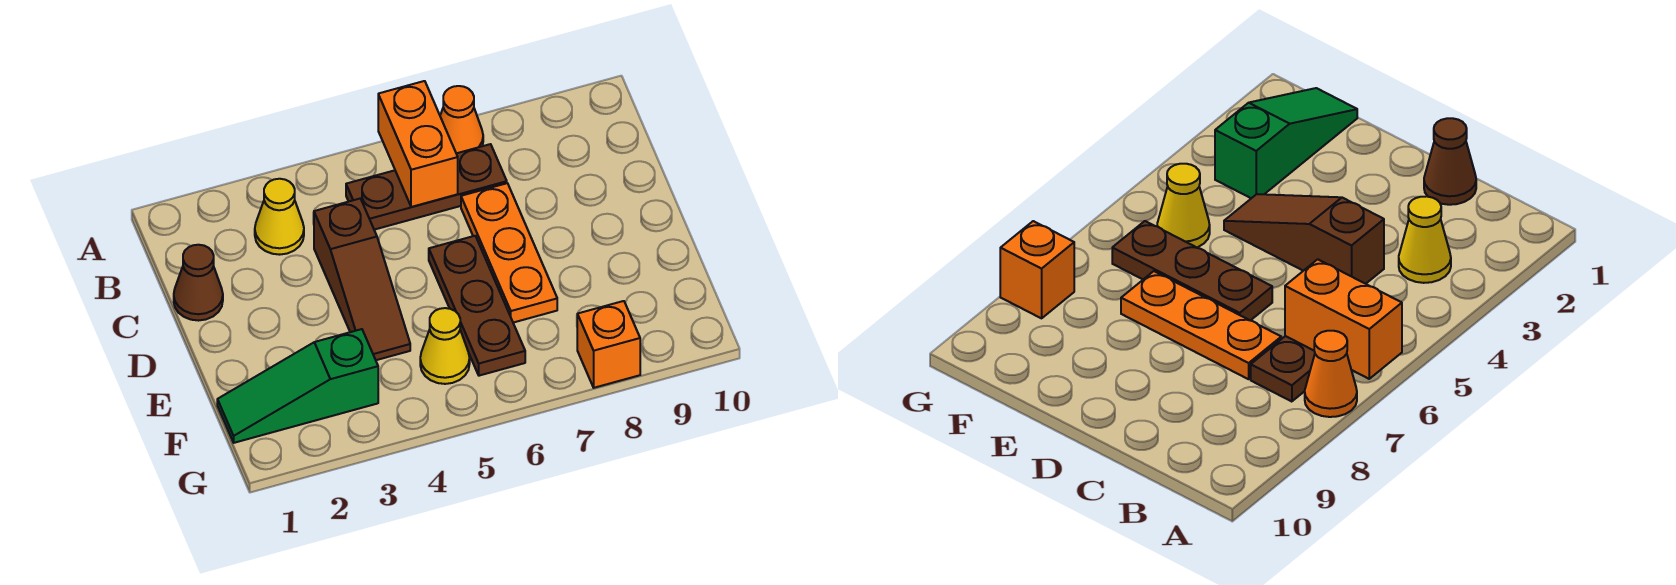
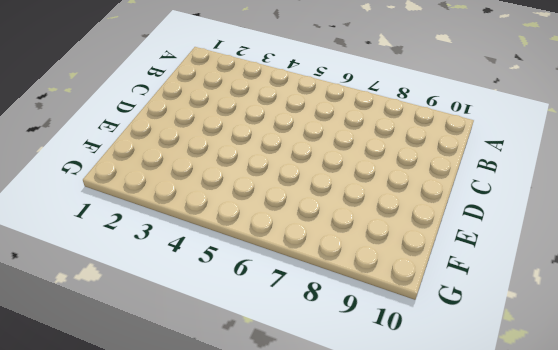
none -> orange 1x1 cone [440,86,483,153]
none -> yellow 1x1 cone [255,179,304,255]

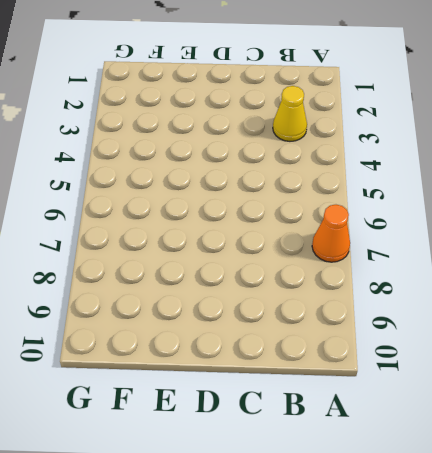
none -> brown 1x3 plate [346,144,507,230]
none -> brown 1x1 cone [174,245,223,321]

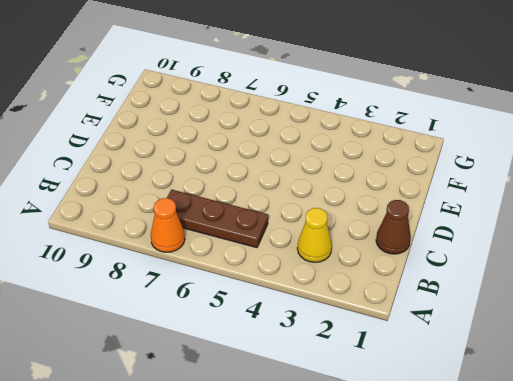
none -> brown 1x3 slope [314,199,410,360]
none -> orange 1x3 plate [461,183,557,323]

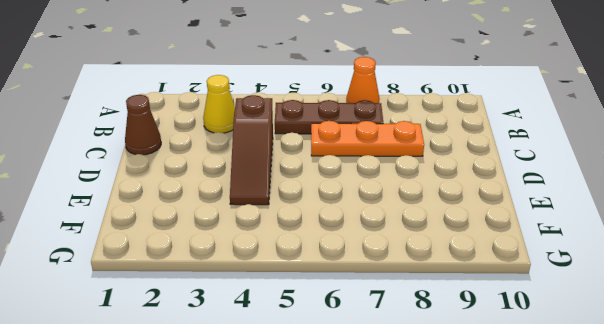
orange 1x3 plate [311,121,424,156] -> orange 1x3 plate turned to [461,183,557,323]
none -> brown 1x3 plate [429,236,525,376]
none -> green 1x3 slope [217,329,378,443]

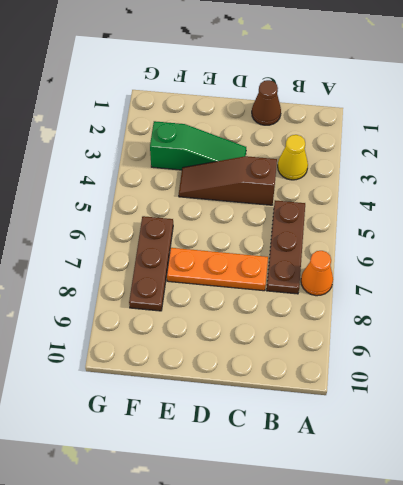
green 1x3 slope [150,121,246,170] -> green 1x3 slope turned to [217,329,378,443]
brown 1x3 plate [129,216,173,311] -> brown 1x3 plate turned to [429,236,525,376]
none -> yellow 1x1 cone [420,308,470,384]
none -> orange 1x1 brick [577,301,640,388]

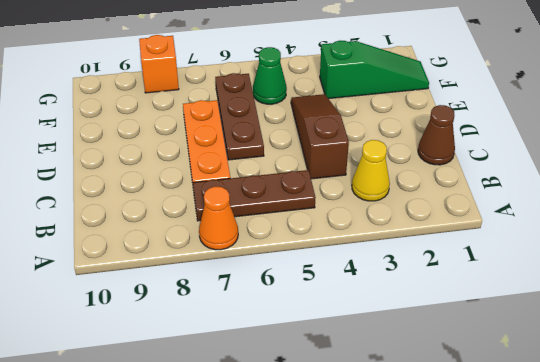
green 1x1 cone [253,47,287,104] -> yellow 1x1 cone [420,308,470,384]
none -> orange 1x2 brick [378,81,458,207]

